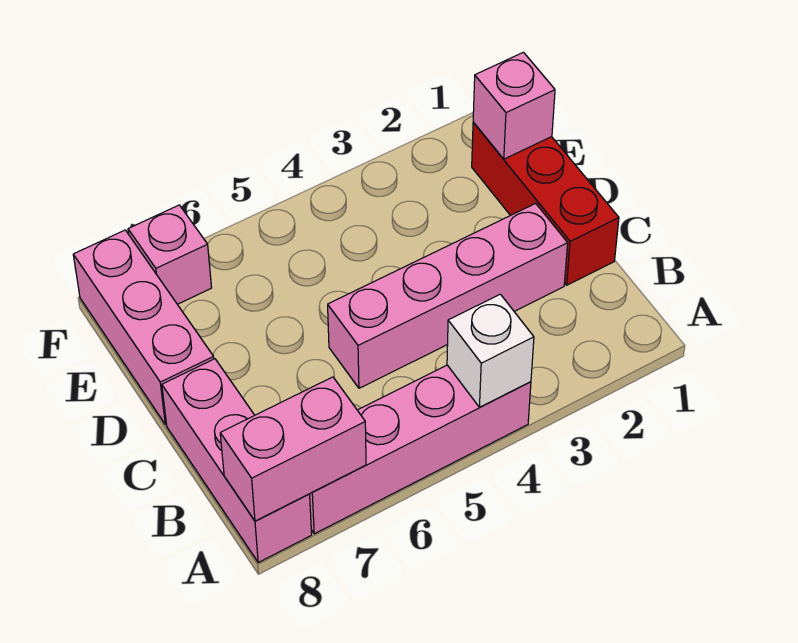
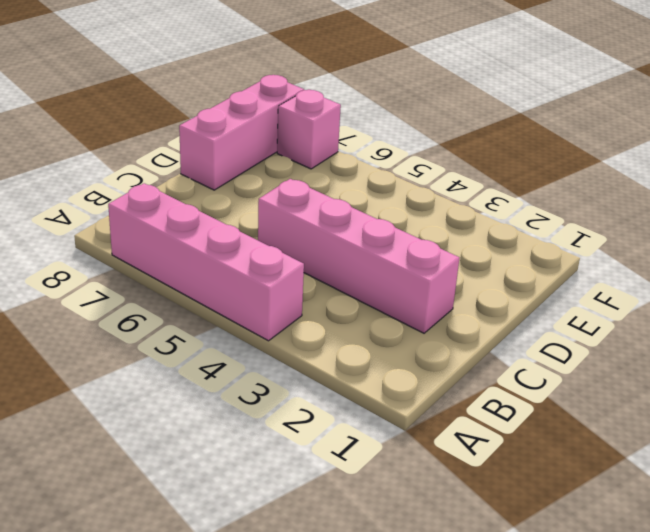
none -> pink 1x3 brick [162,359,312,562]
none -> red 1x3 brick [472,123,619,285]

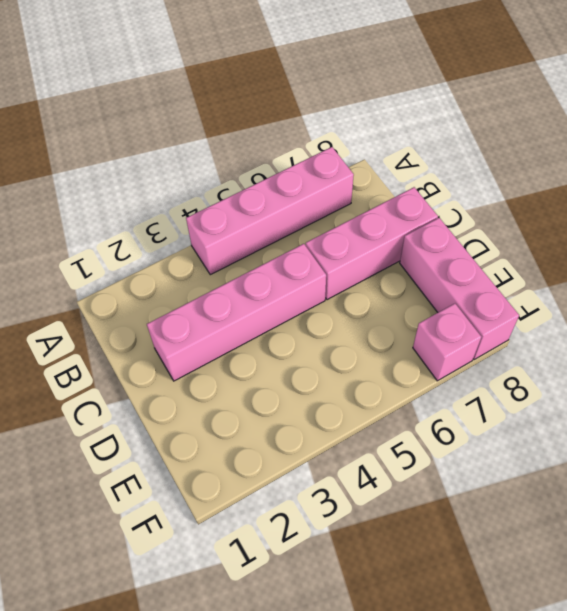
pink 1x3 brick [306,187,438,300] -> pink 1x3 brick turned to [162,359,312,562]
none -> red 1x3 brick [472,123,619,285]
none -> white 1x1 brick [447,294,534,407]

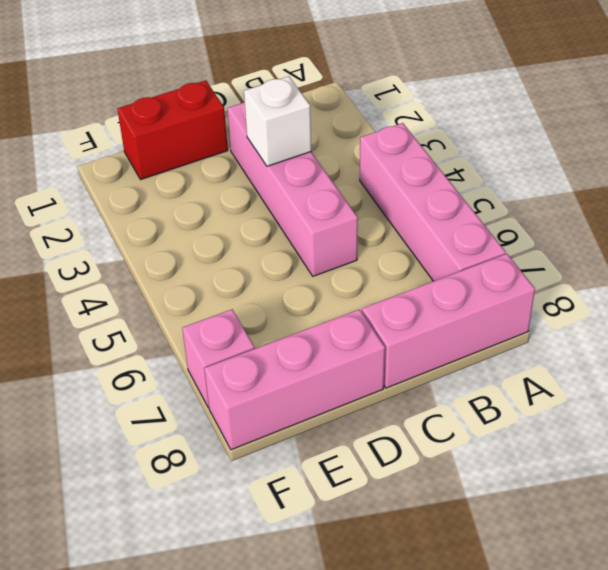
white 1x1 brick [244,76,311,166] -> white 1x1 brick moved to [447,294,534,407]
red 1x2 brick [117,80,228,180] -> red 1x3 brick [472,123,619,285]
none -> pink 1x2 brick [220,377,366,521]
none -> pink 1x1 brick [473,52,555,159]

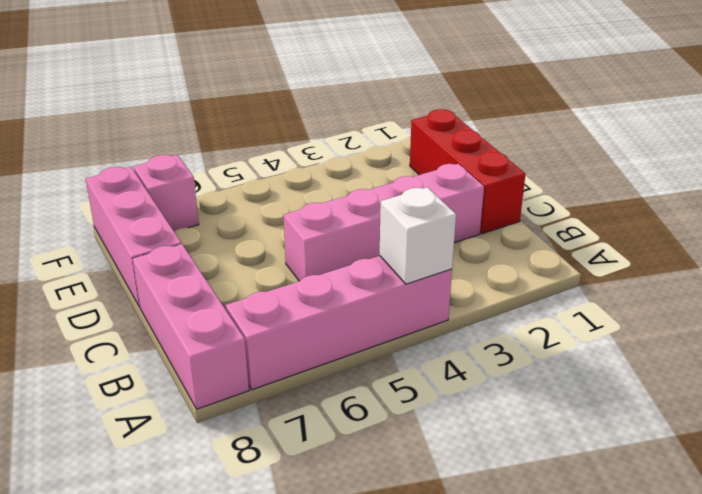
none -> pink 1x2 brick [220,377,366,521]
none -> pink 1x1 brick [473,52,555,159]

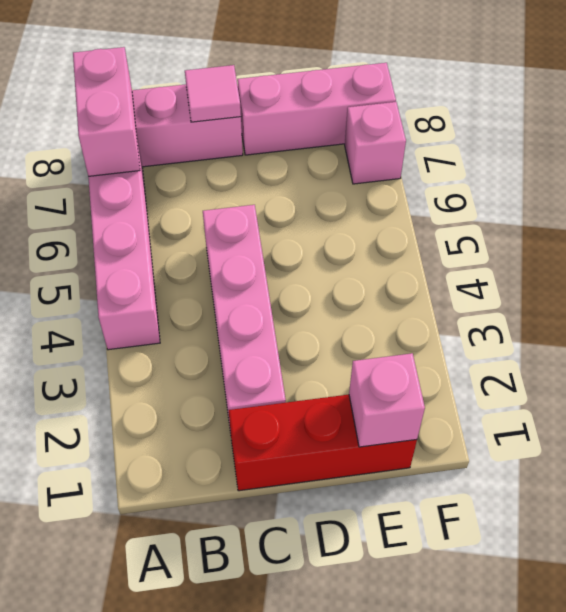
pink 1x1 tile [185,65,241,122] -> none
none -> white 1x1 brick [447,294,534,407]

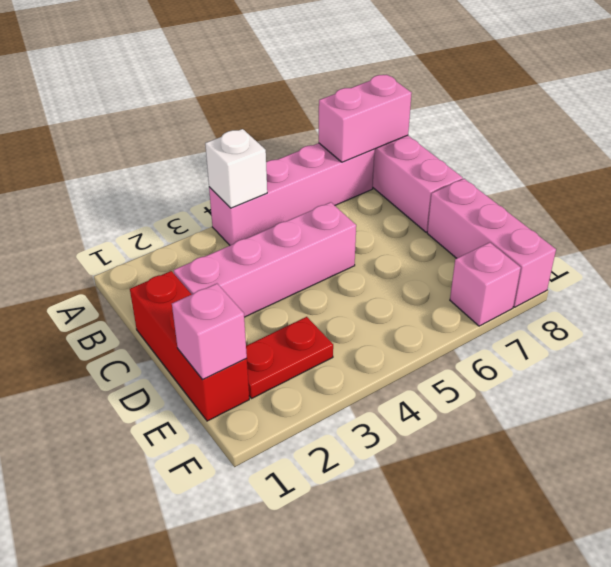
red 1x2 plate [246,317,333,399] -> none

